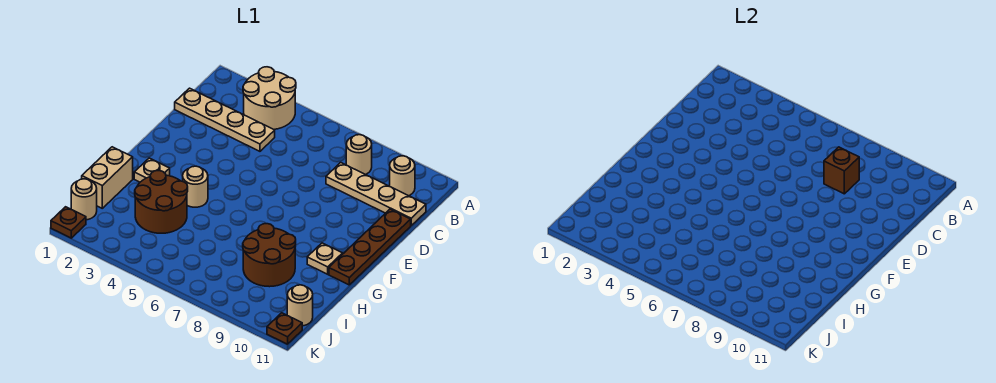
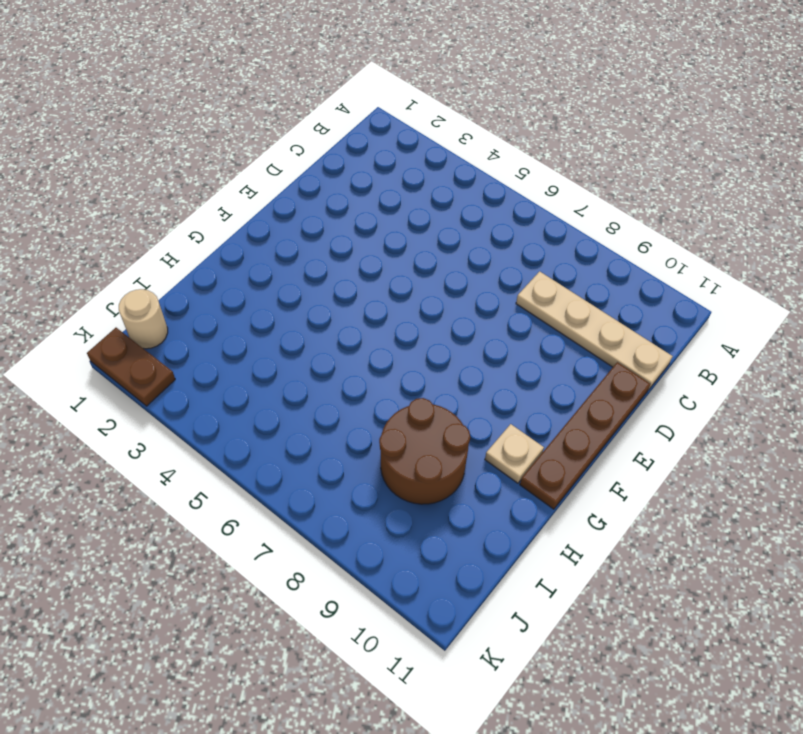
brown 1x2 plate [87,328,175,406] -> brown 1x1 plate [51,207,86,238]
none -> tan 2x2 round brick [243,67,296,129]
none -> tan 1x1 round brick [346,135,372,175]
none -> tan 1x1 round brick [390,156,415,196]

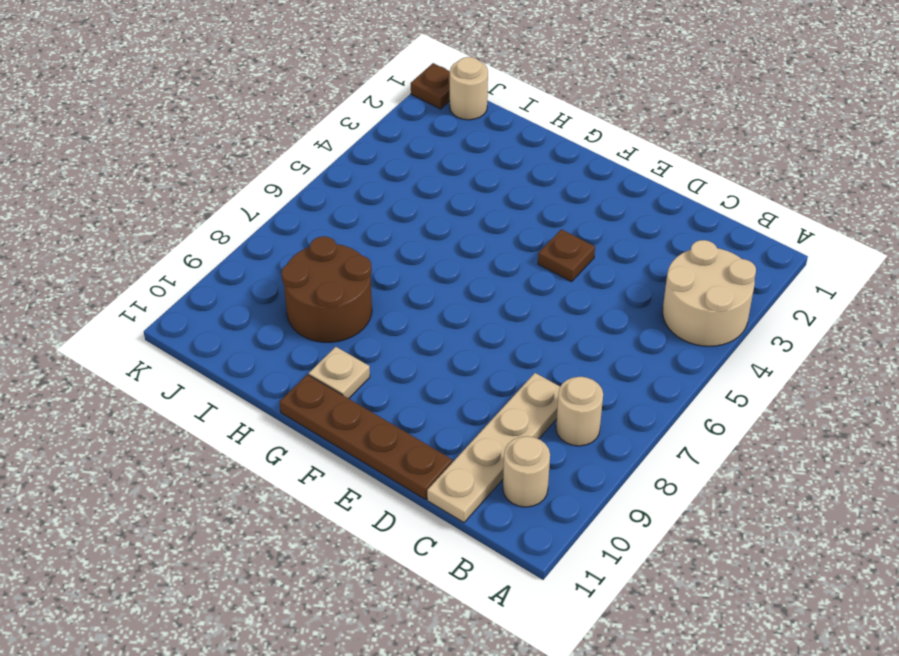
brown 1x1 plate [538,229,595,282] -> brown 1x1 plate moved to [267,313,302,344]
none -> tan 1x4 plate [175,88,275,151]
none -> tan 1x1 plate [134,158,170,182]
none -> tan 1x1 round brick [183,166,208,207]

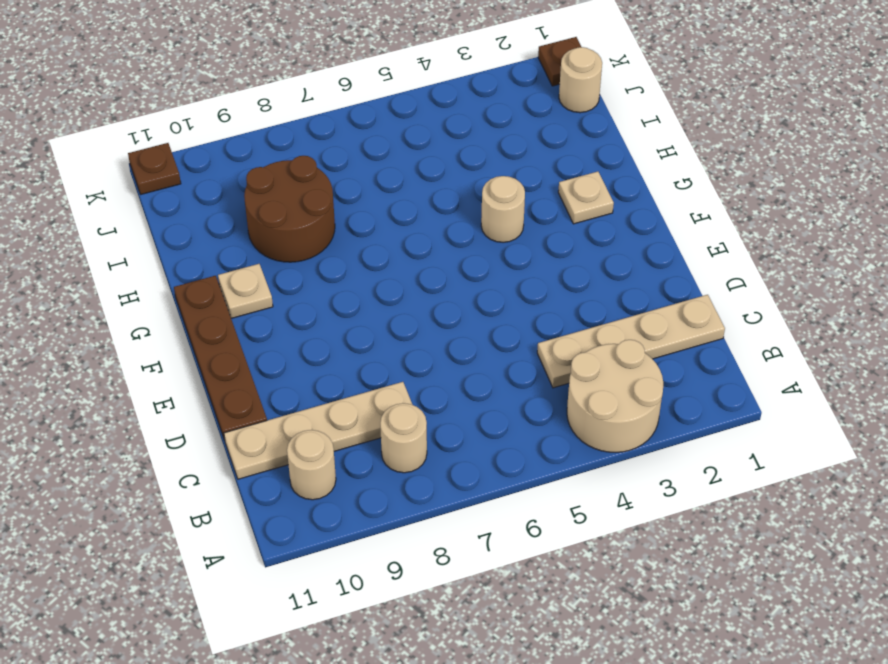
none -> tan 1x2 brick [82,147,133,208]
none -> brown 2x2 round brick [135,171,188,233]
none -> tan 1x1 round brick [287,285,313,326]

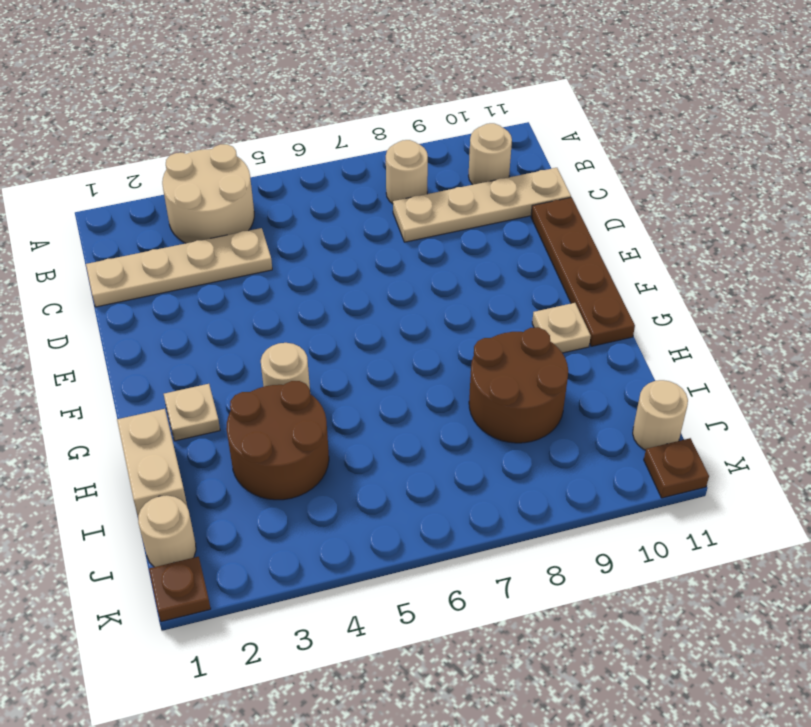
none -> brown 1x1 brick [824,147,859,194]

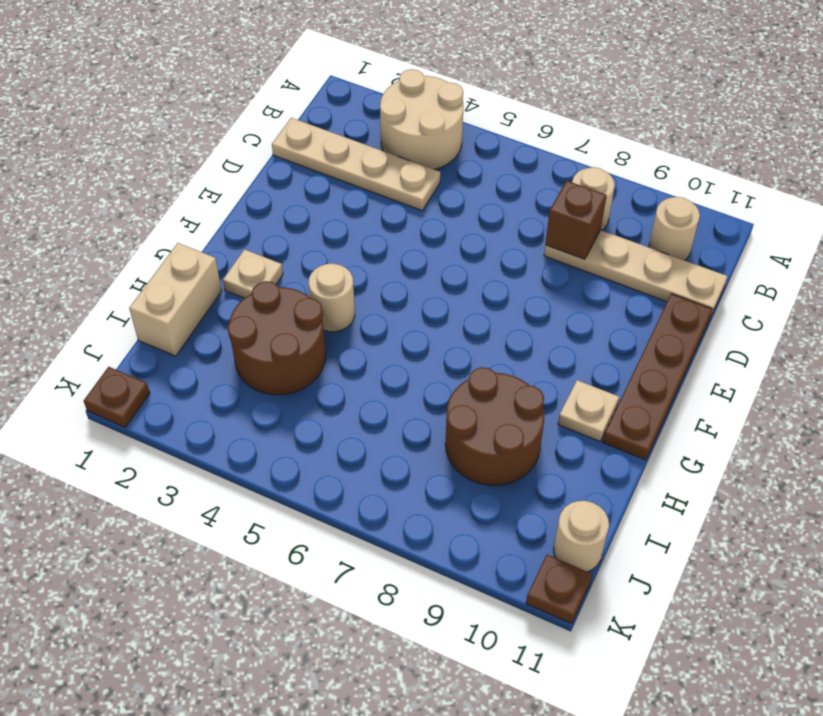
none -> tan 1x1 round brick [71,179,97,220]

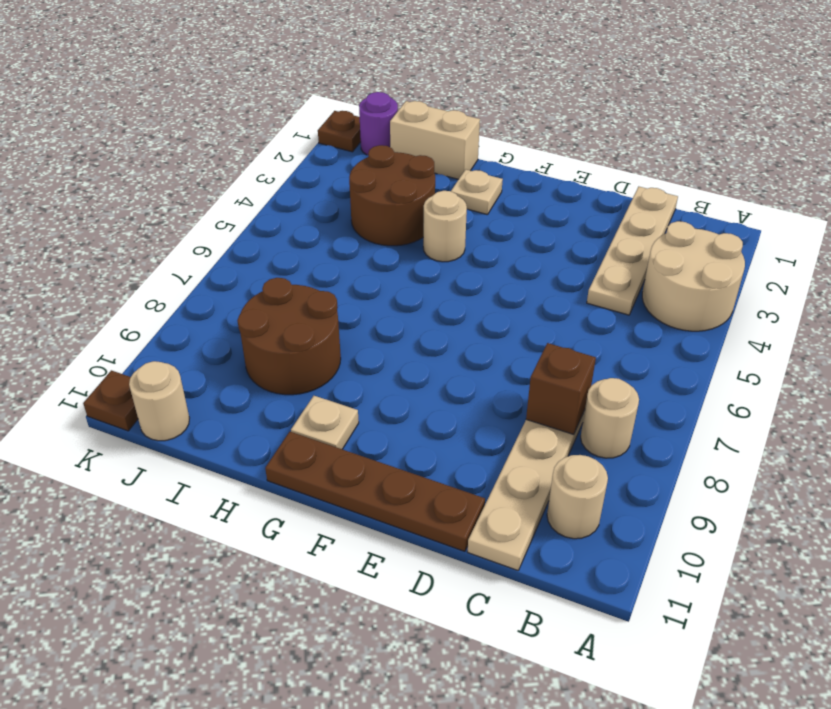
purple 1x1 round brick [359,92,398,155] -> tan 1x1 round brick [71,179,97,220]

